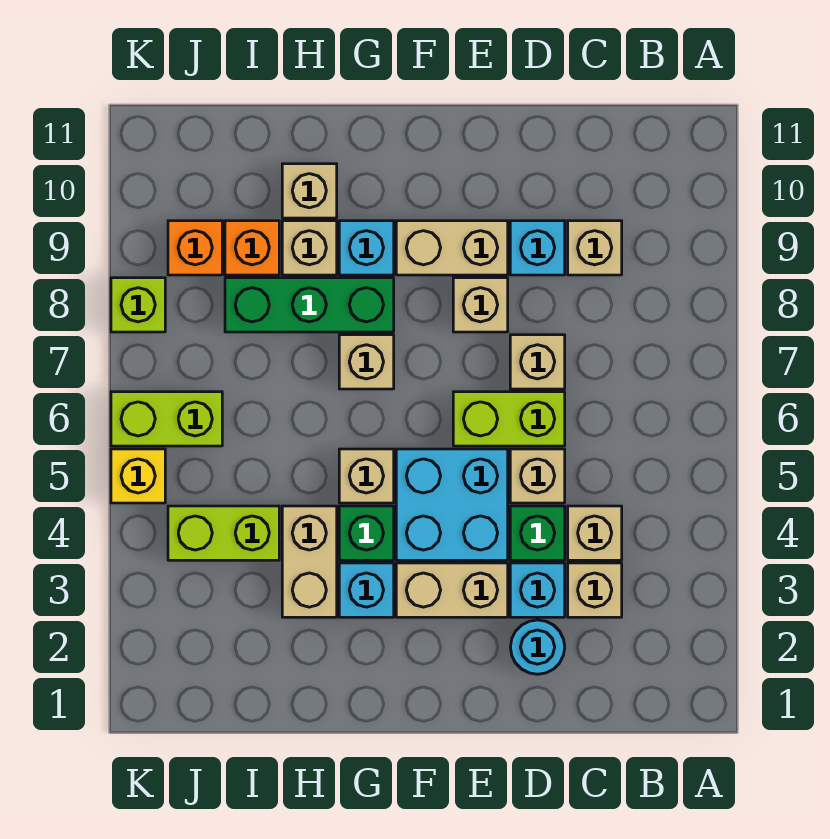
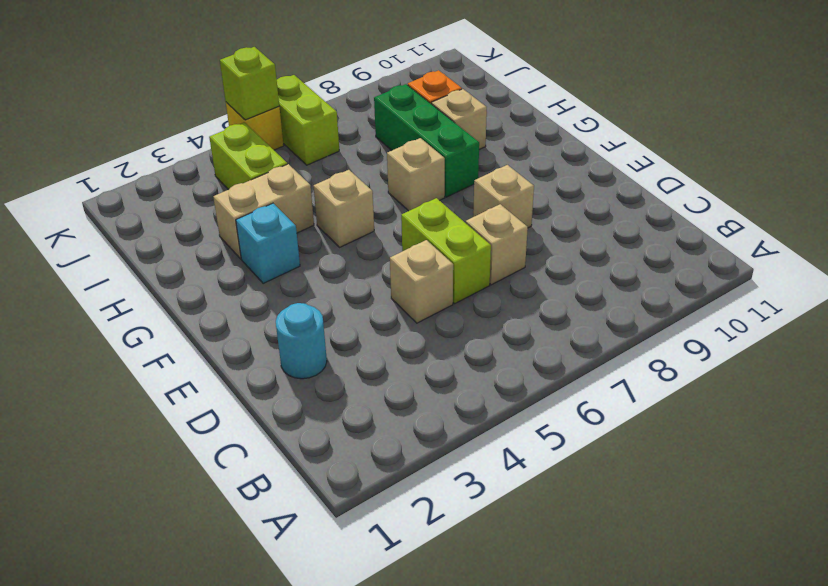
lime 1x1 brick [220,47,279,120] -> lime 1x1 brick moved to [111,278,165,332]
none -> tan 1x1 brick [568,563,622,617]
none -> tan 1x1 brick [568,506,622,560]
none -> tan 1x1 brick [568,221,622,275]

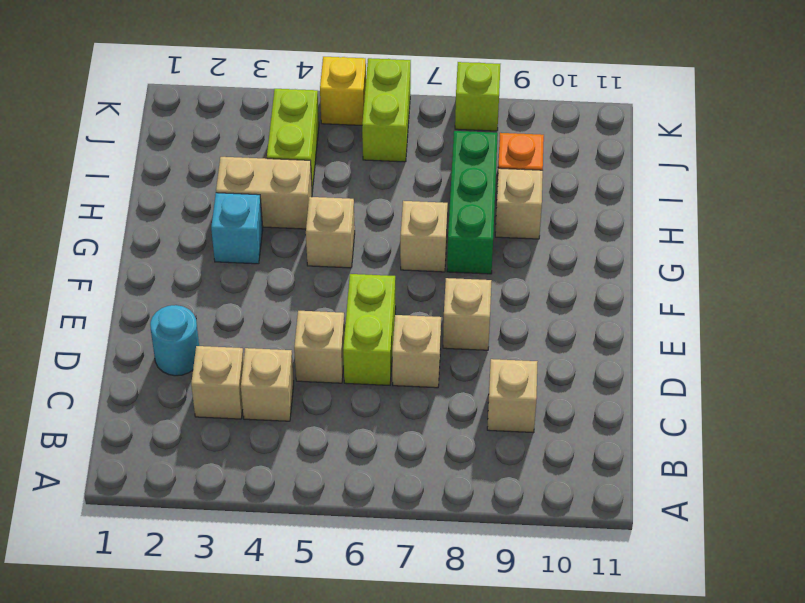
none -> cyan 1x1 brick [510,563,565,617]
none -> green 1x1 brick [510,506,565,560]
none -> cyan 1x1 brick [510,221,565,275]

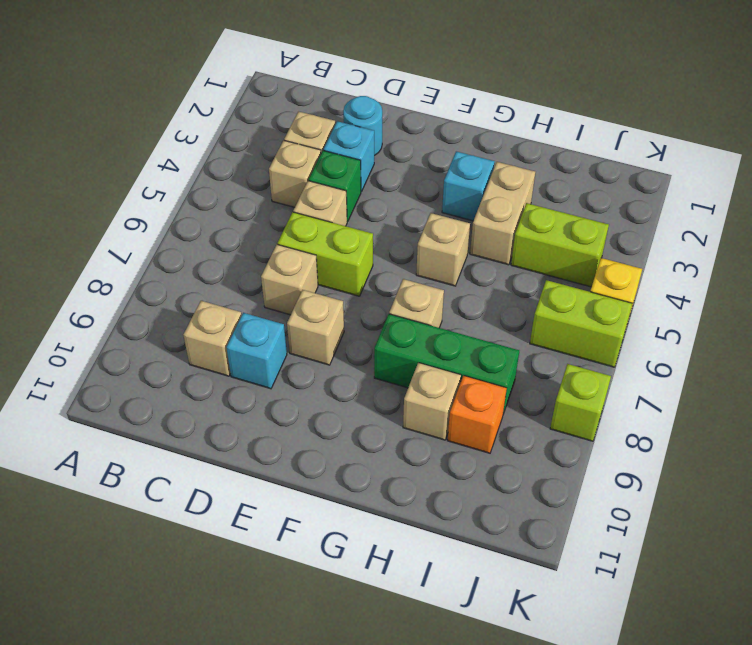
none -> tan 1x2 brick [396,563,508,617]
none -> cyan 2x2 brick [396,449,508,560]
none -> tan 1x2 brick [396,221,508,275]

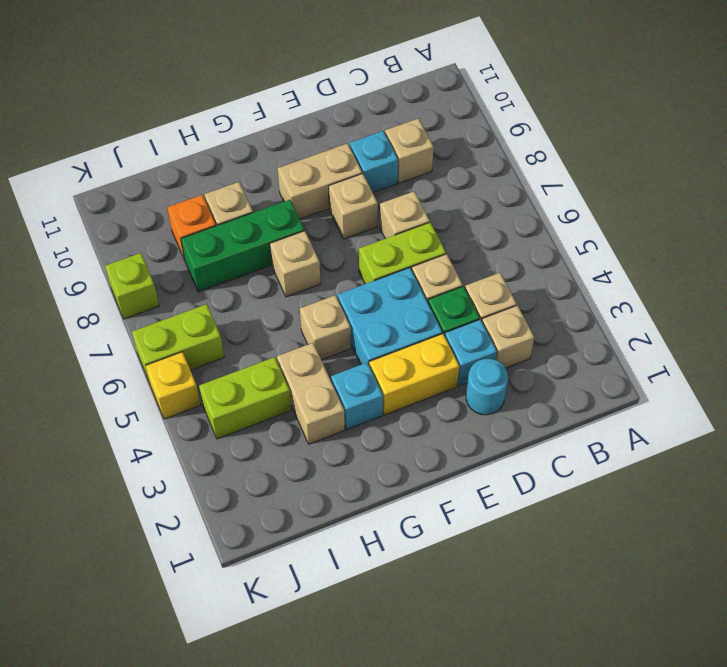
yellow 1x2 brick [369,334,459,415] -> tan 1x2 brick [396,563,508,617]
none -> green 1x1 brick [339,506,394,560]
none -> cyan 1x1 brick [339,221,394,275]
none -> tan 1x1 brick [282,164,337,218]

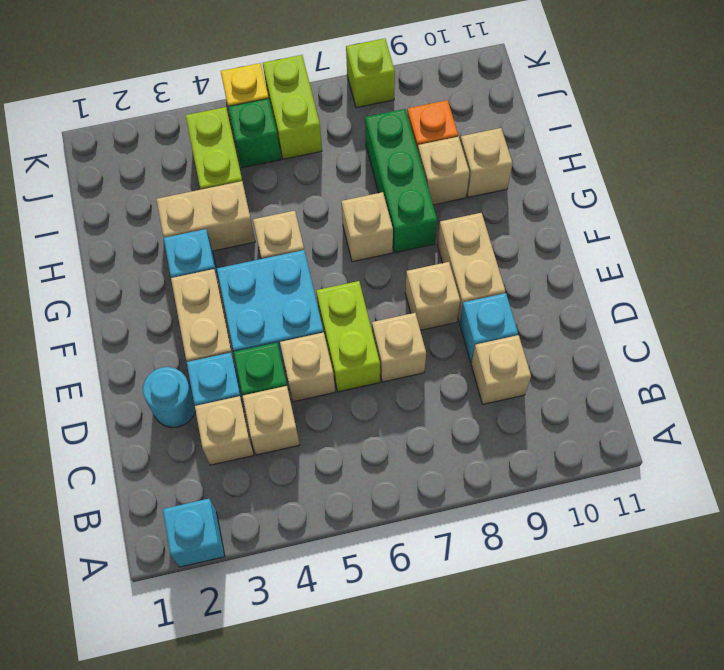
cyan 1x1 brick [163,499,225,567] -> cyan 1x1 brick moved to [339,221,394,275]
green 1x1 brick [228,98,281,168] -> green 1x1 brick moved to [339,506,394,560]
none -> orange 1x1 brick [168,221,222,275]

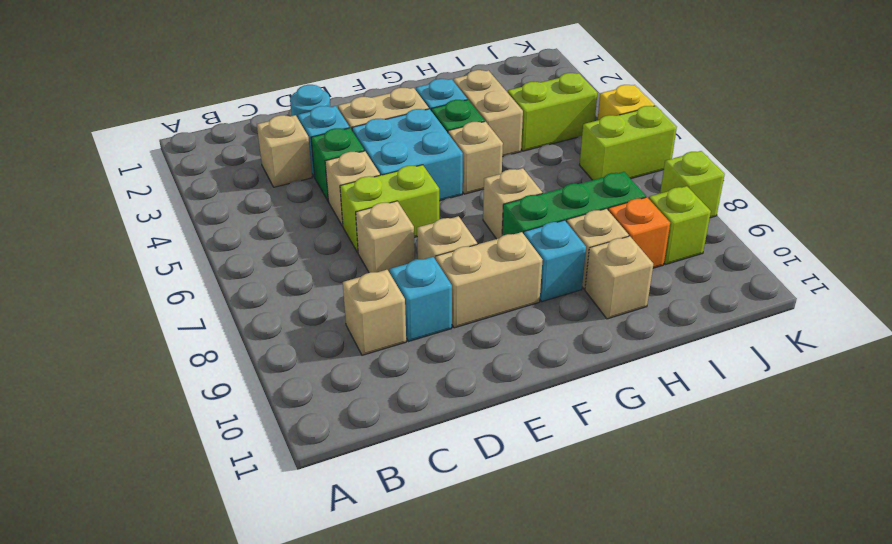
lime 1x1 brick [649,186,711,265] -> orange 1x1 brick [168,221,222,275]
none -> tan 1x1 brick [568,506,622,560]

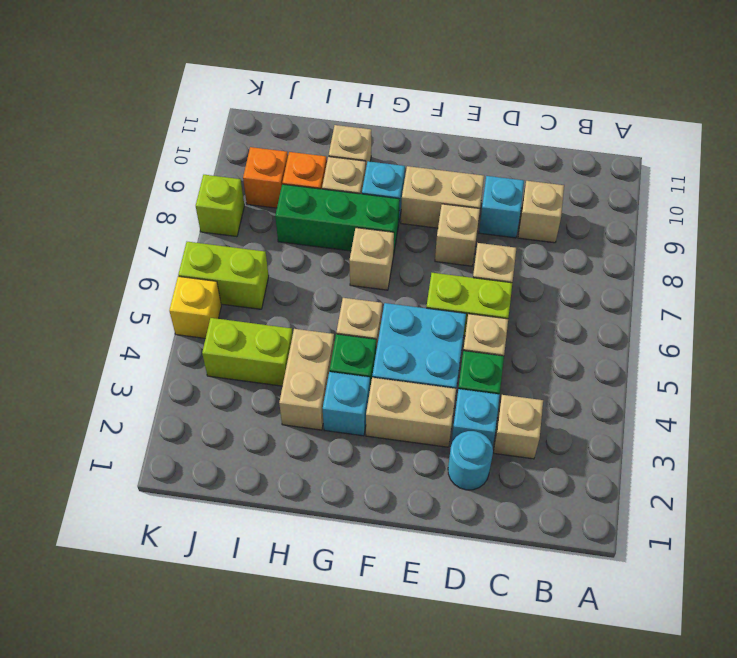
none -> tan 1x1 brick [568,506,622,560]

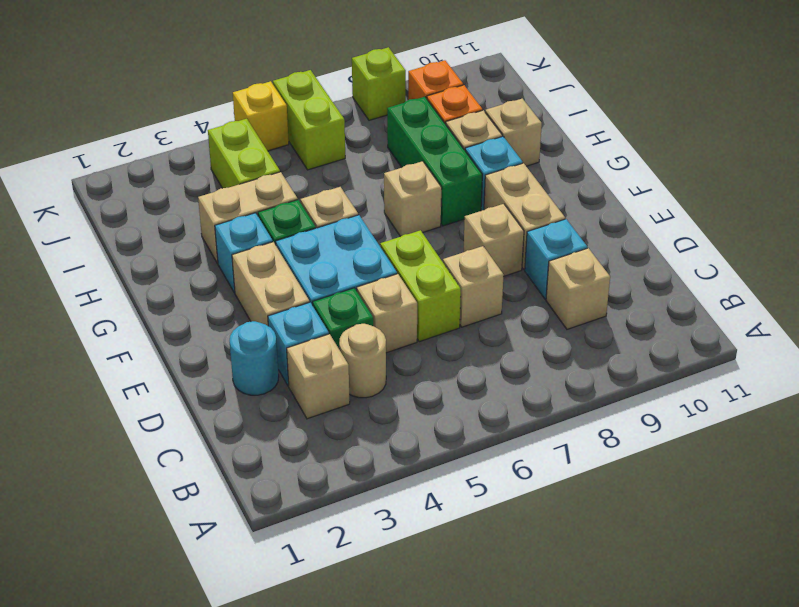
tan 1x1 round brick [339,324,386,398] -> tan 1x1 brick [568,506,622,560]

